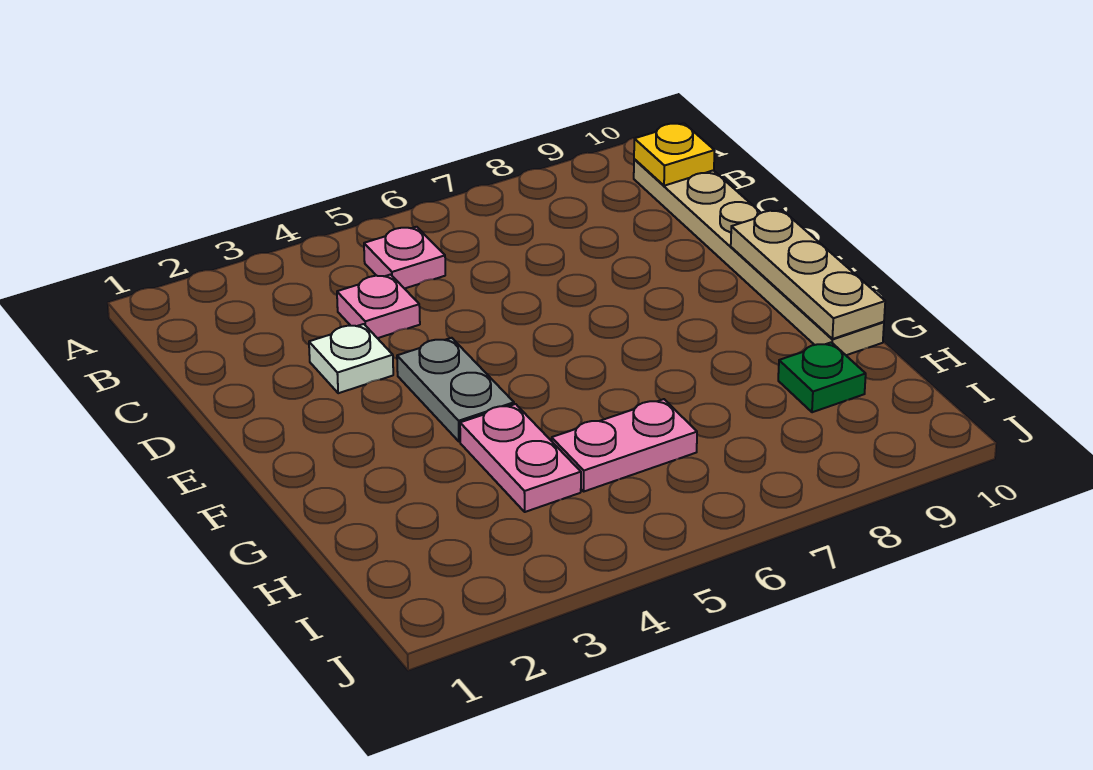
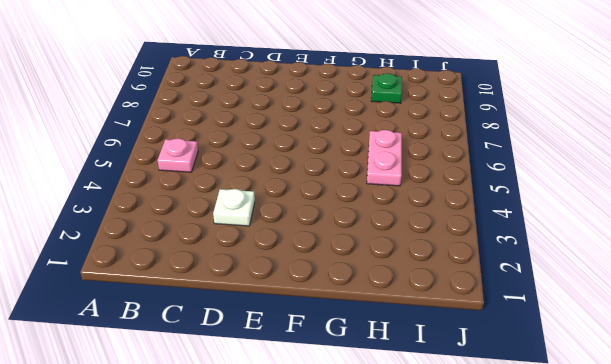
none -> tan 1x6 plate [634,159,884,355]
none -> pink 1x1 plate [337,274,420,338]

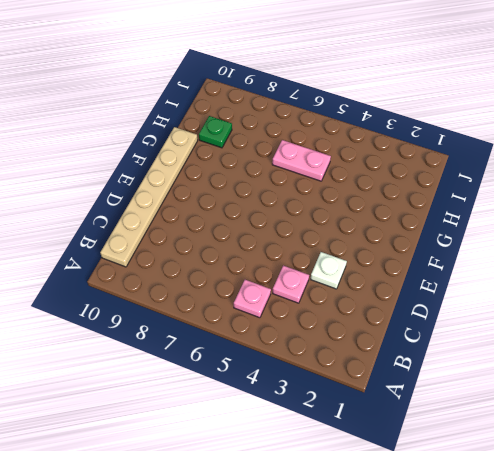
none -> grey 1x2 plate [397,338,514,442]
none -> pink 1x2 plate [460,404,581,512]

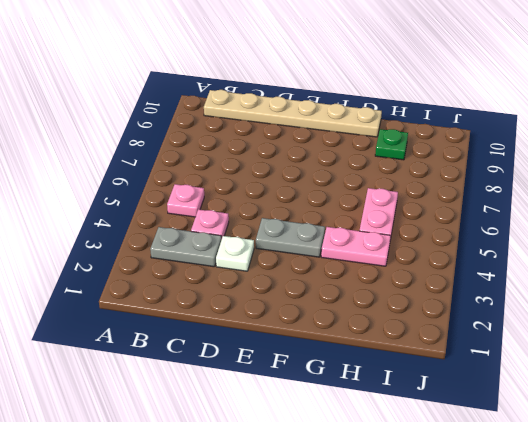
grey 1x2 plate [150,227,221,267] -> none
none -> yellow 1x1 plate [634,123,715,186]
none -> tan 1x3 plate [731,210,885,339]

